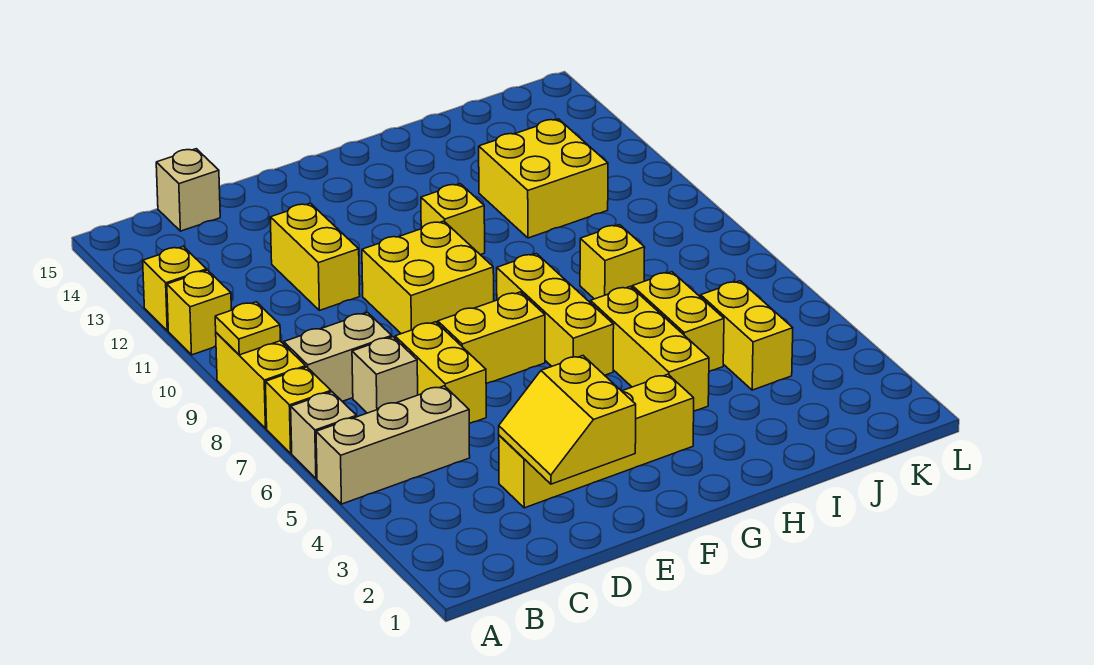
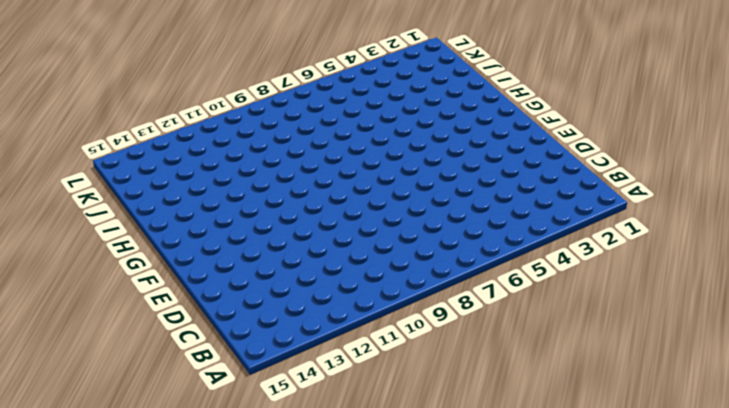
none -> tan 1x3 brick [316,386,470,504]
none -> tan 1x1 brick [291,392,357,479]
none -> yellow 1x1 brick [265,367,331,453]

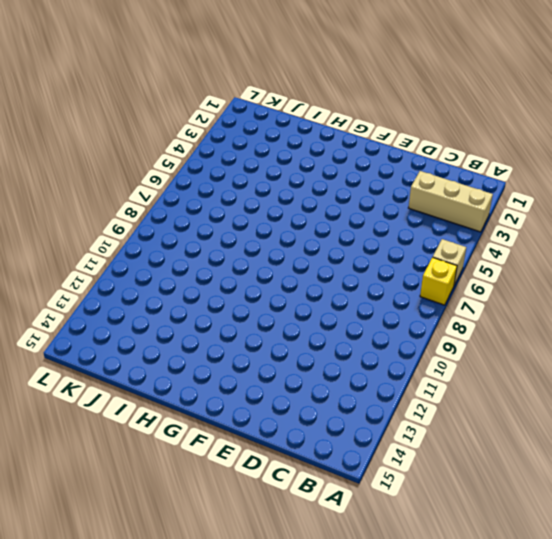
tan 1x3 brick [408,171,493,232] -> tan 1x3 brick moved to [316,386,470,504]
none -> yellow 1x2 brick [216,333,306,429]
none -> yellow 1x1 brick [167,270,231,355]
none -> yellow 1x1 brick [143,246,207,331]

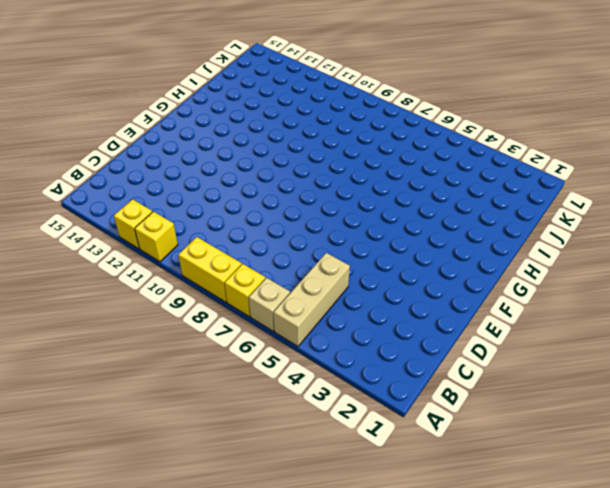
none -> tan 1x2 brick [284,313,392,401]
none -> tan 1x1 brick [352,337,418,413]
none -> tan 1x1 brick [156,149,220,231]

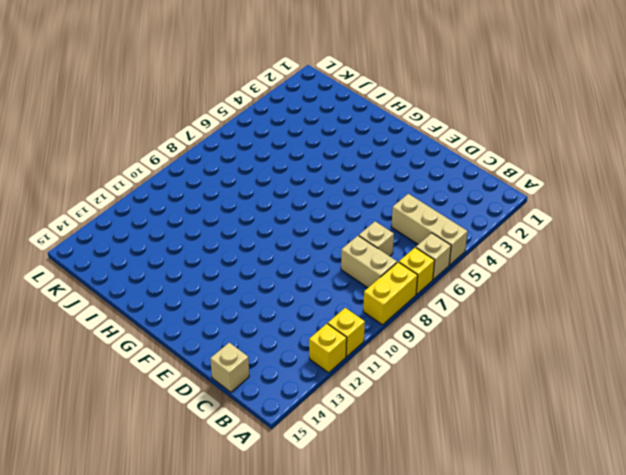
none -> yellow 1x4 brick [499,374,694,508]
none -> yellow 1x2 brick [395,322,486,424]
none -> yellow 1x2 brick [270,203,360,310]

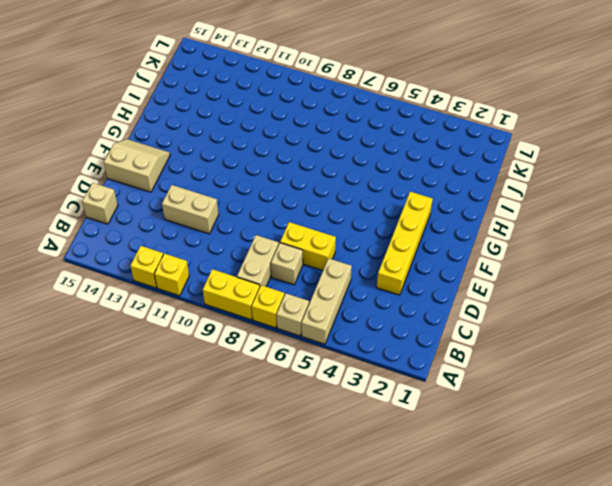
tan 1x2 brick [162,185,219,234] -> yellow 1x2 brick [270,203,360,310]
tan 2x2 slope [104,139,170,192] -> none
none -> yellow 1x2 brick [438,292,545,383]
none -> yellow 2x2 brick [362,221,494,334]
none -> yellow 1x3 brick [497,254,614,375]

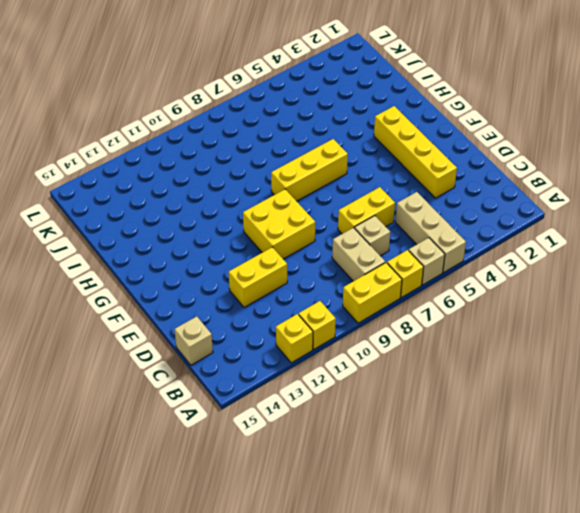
none -> yellow 1x2 brick [438,292,545,383]
none -> yellow 1x1 brick [421,184,485,255]
none -> yellow 1x3 brick [591,286,709,411]

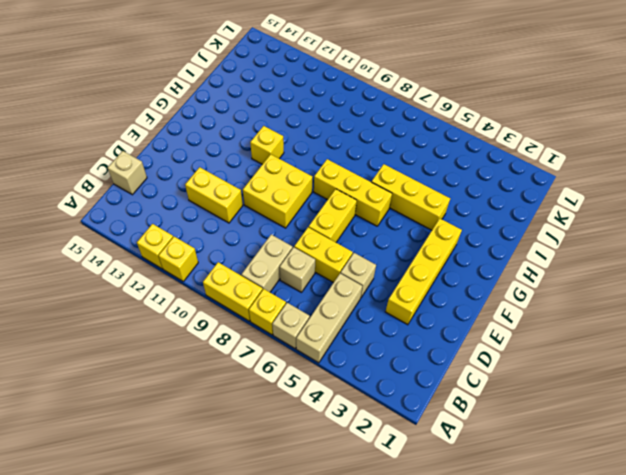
tan 1x1 brick [341,253,376,297] -> none
none -> yellow 1x2 brick [632,272,724,371]
none -> yellow 1x1 brick [580,225,645,299]
none -> yellow 2x2 brick [479,119,608,238]

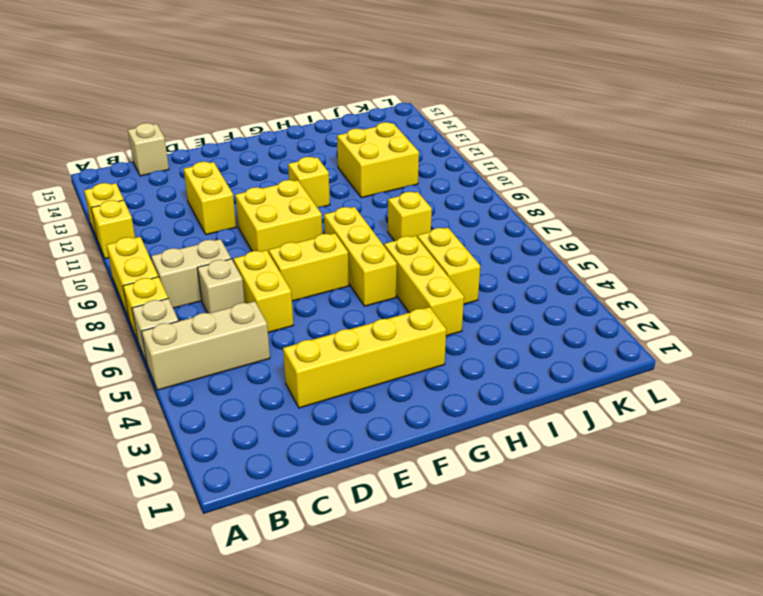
none -> yellow 1x2 brick [701,281,793,390]
none -> yellow 1x1 plate [215,302,280,355]
none -> yellow 2x2 slope [499,356,636,484]

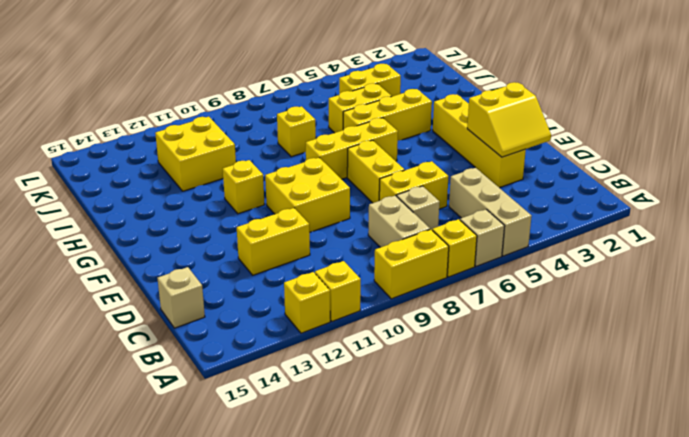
none -> yellow 1x1 plate [215,302,280,355]

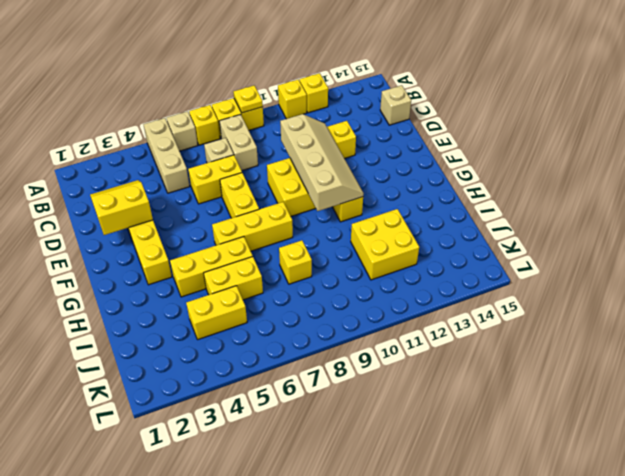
tan 2x4 slope [280,114,364,211] -> none

